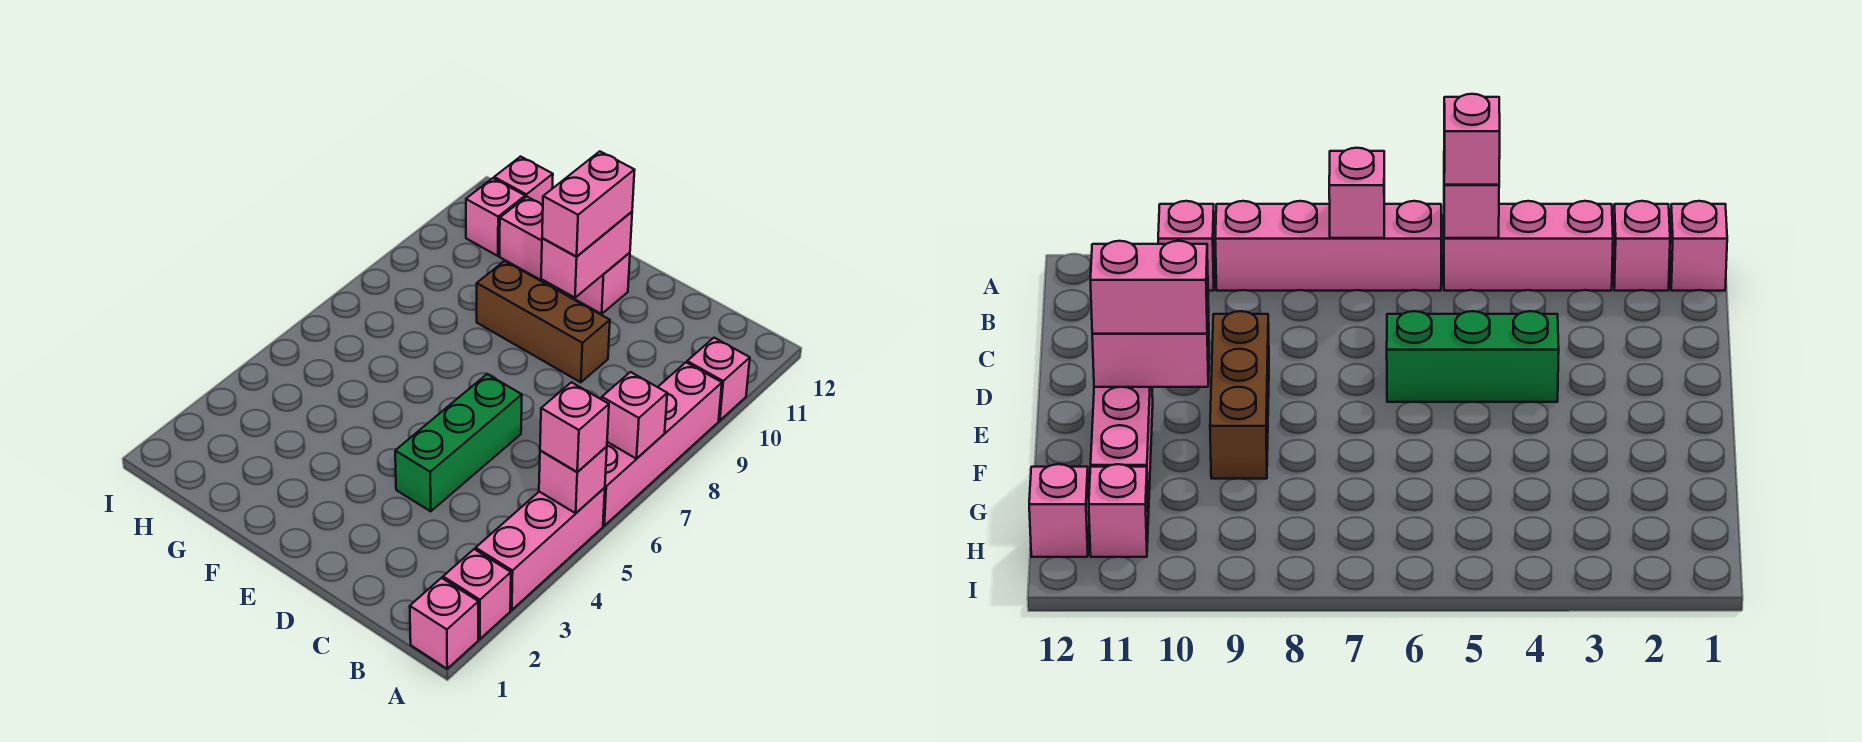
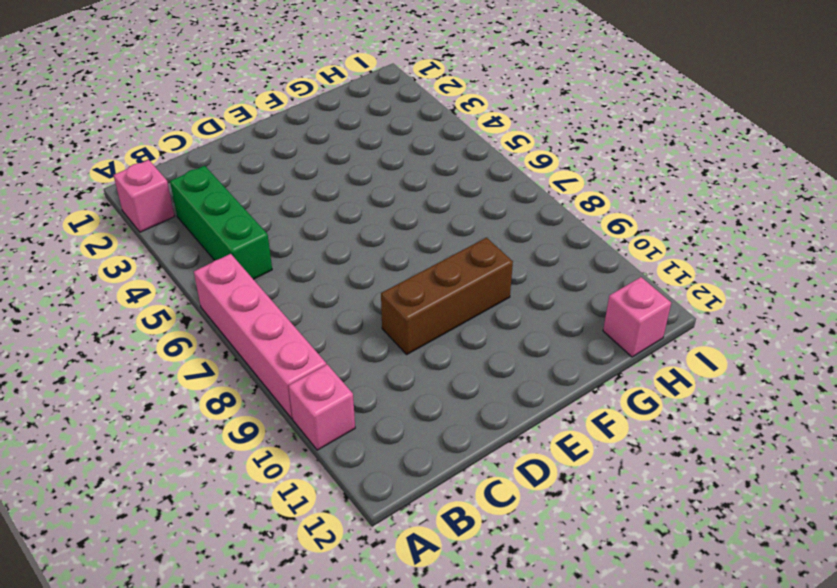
green 1x3 brick [170,166,272,279] -> green 1x3 brick moved to [395,374,522,511]
none -> pink 1x1 brick [410,578,478,669]
none -> pink 1x3 brick [476,488,605,610]
none -> pink 1x3 brick [499,197,630,314]

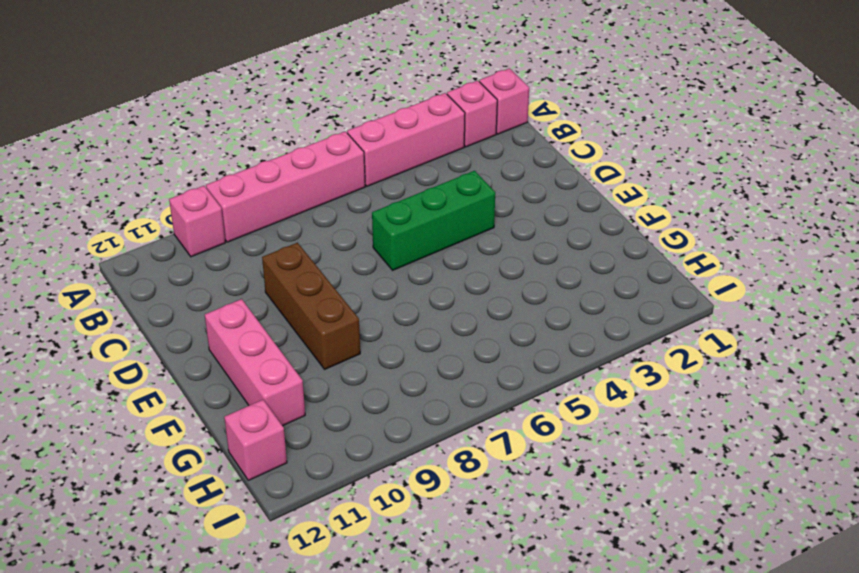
none -> pink 1x1 brick [466,178,525,256]
none -> pink 1x1 brick [539,446,607,513]
none -> pink 1x1 brick [602,372,667,459]

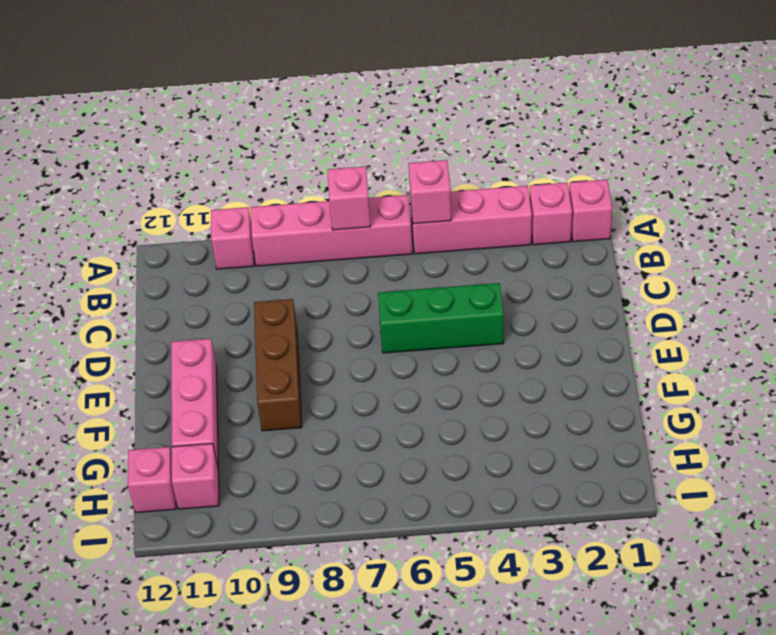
none -> pink 1x2 brick [541,212,632,298]
none -> pink 1x1 brick [540,382,609,472]
none -> pink 1x2 brick [542,151,635,257]

